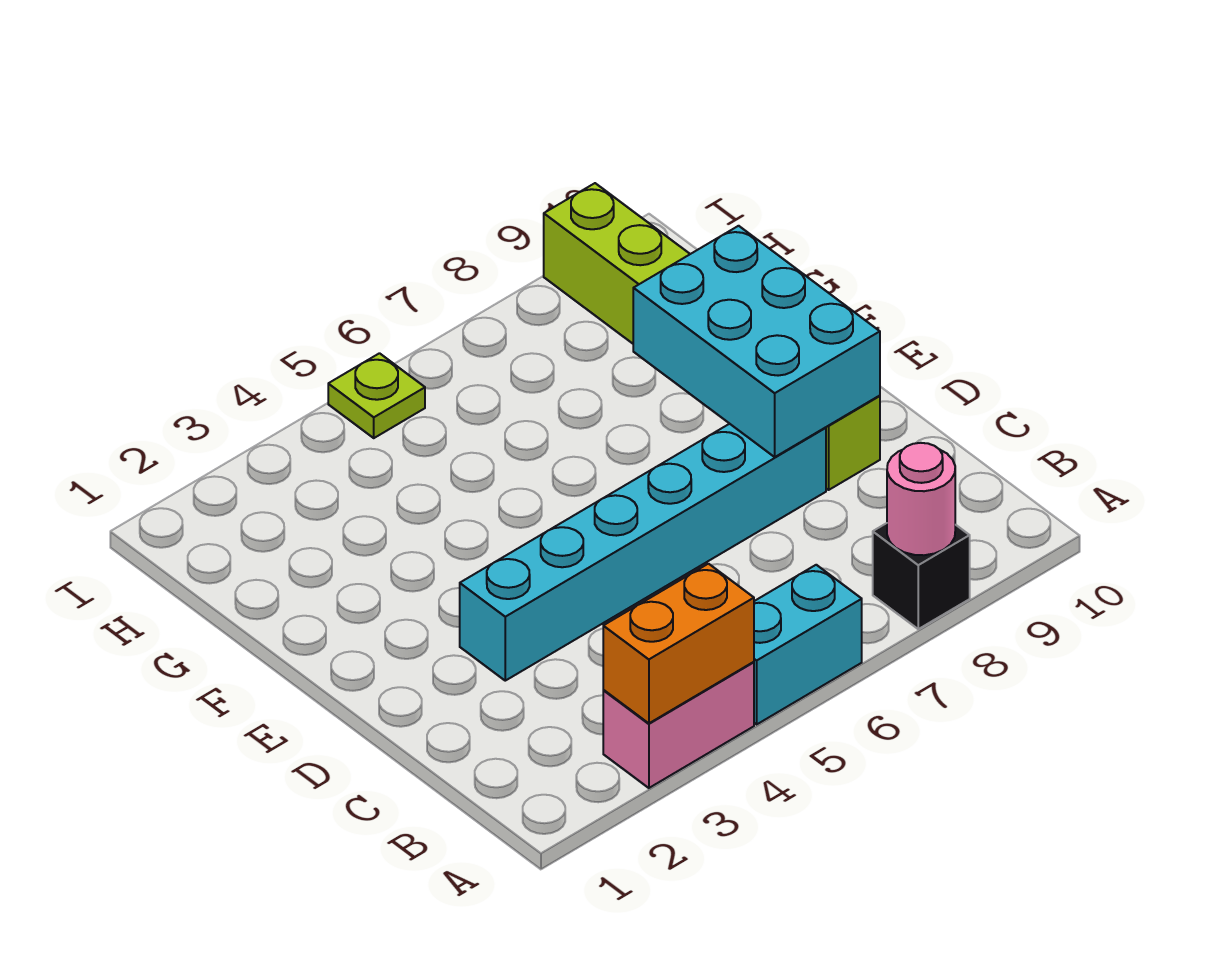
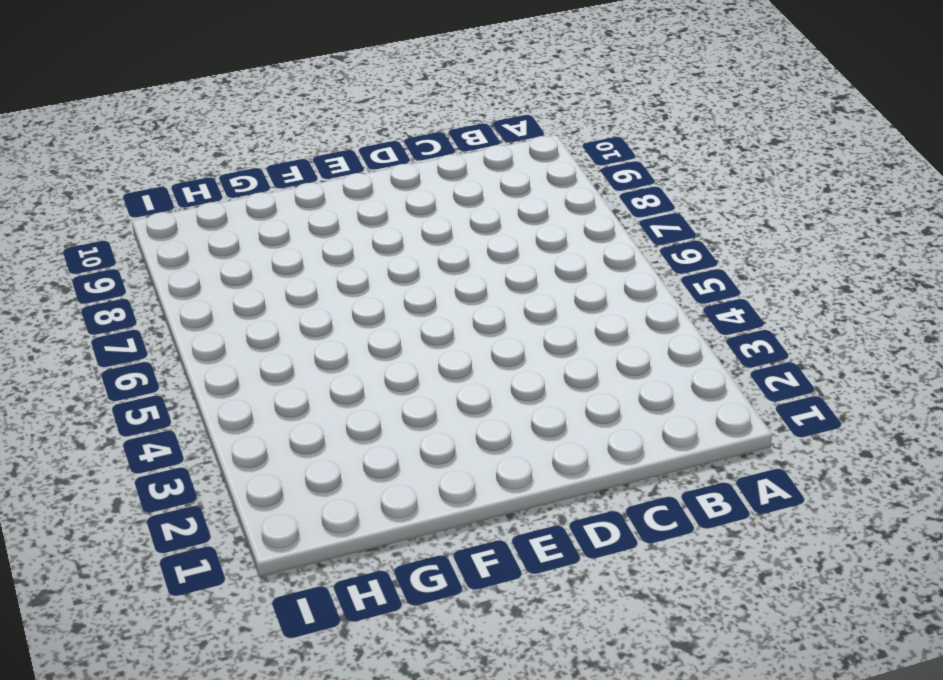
none -> pink 1x2 brick [603,662,754,788]
none -> cyan 1x2 brick [754,565,862,724]

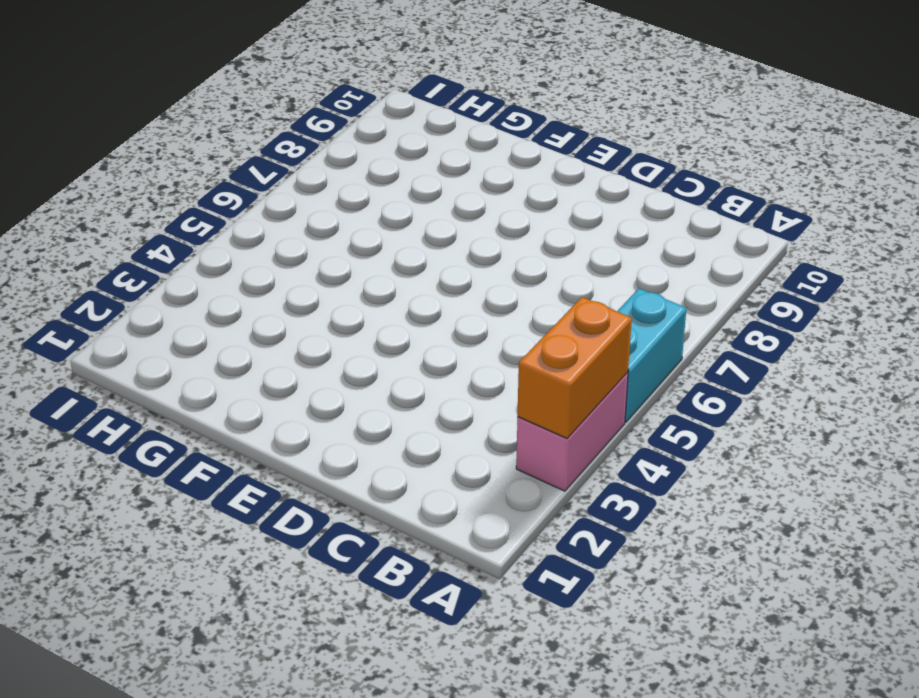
none -> black 1x1 brick [873,523,970,629]
none -> cyan 1x6 brick [460,424,826,681]

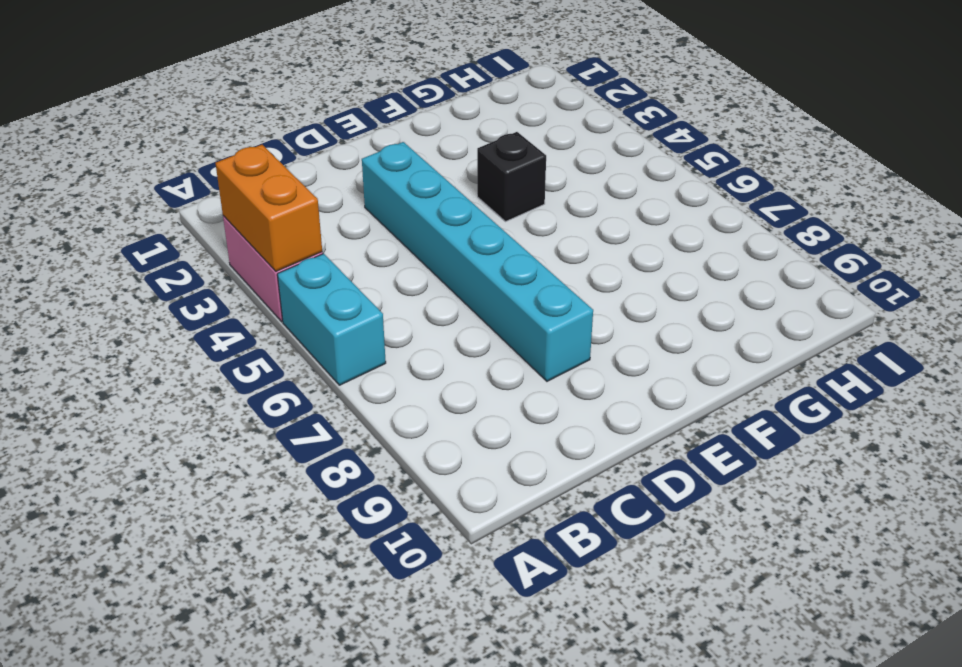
black 1x1 brick [477,132,546,222] -> black 1x1 brick moved to [873,523,970,629]
none -> lime 1x6 brick [544,183,880,490]
none -> lime 1x1 plate [328,353,425,438]

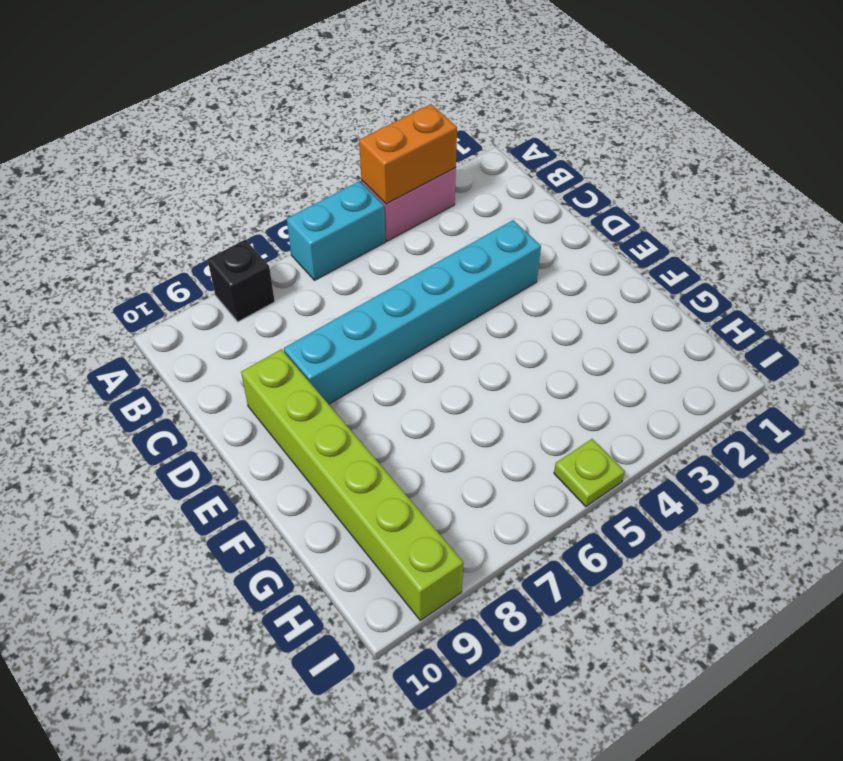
none -> pink 1x1 round brick [887,443,955,555]
none -> cyan 2x3 brick [633,226,880,457]

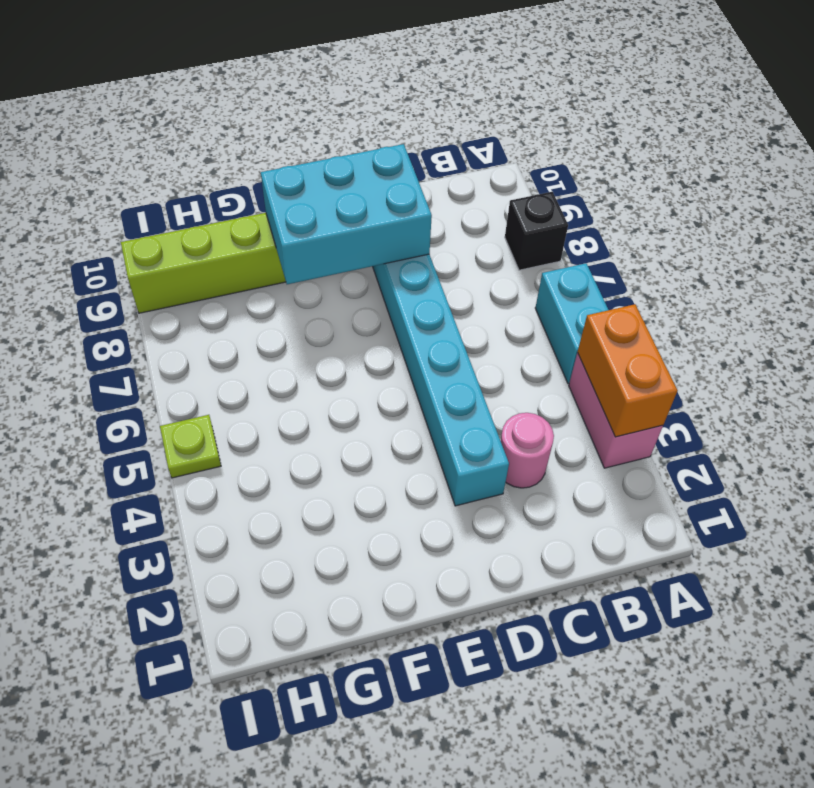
pink 1x1 round brick [501,413,554,488] -> pink 1x1 round brick moved to [887,443,955,555]

